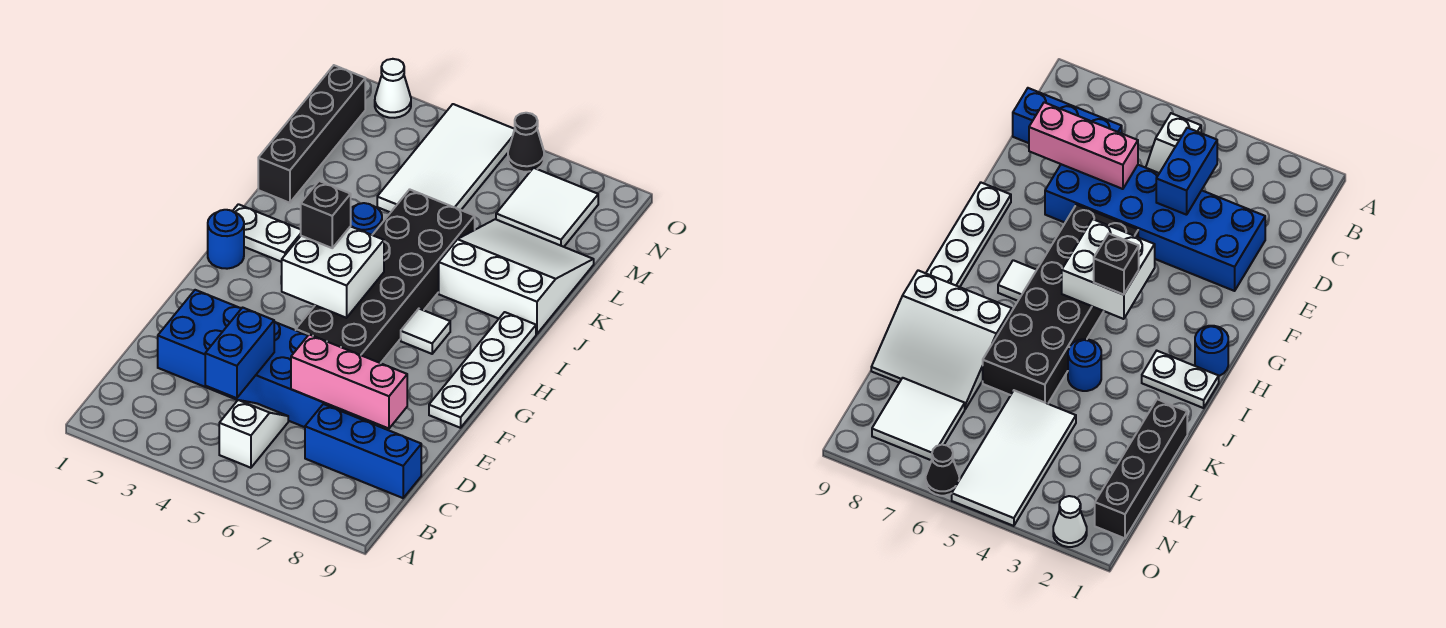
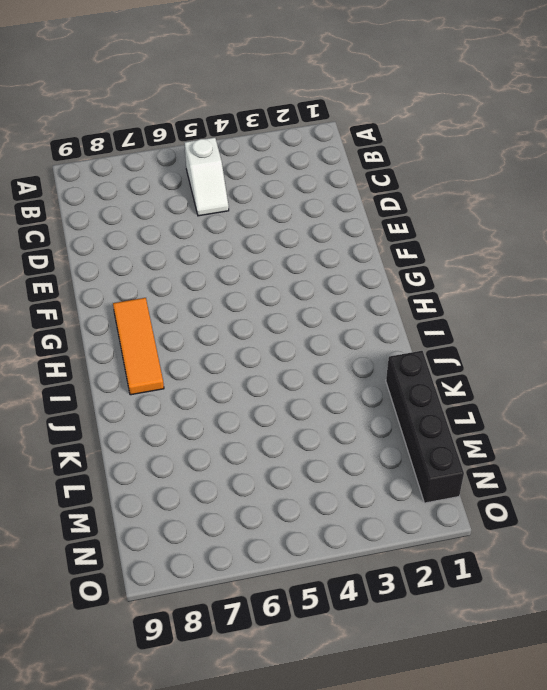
orange 1x3 tile [113,298,164,395] -> none
none -> blue 1x3 brick [305,404,421,498]
none -> blue 2x6 brick [158,290,376,427]
none -> black 2x6 brick [296,189,475,363]

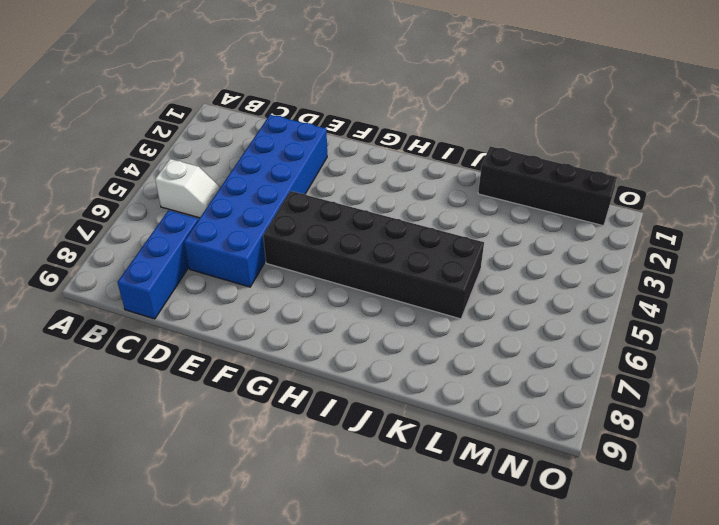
none -> white 1x4 plate [429,312,536,428]
none -> blue 1x1 round brick [208,210,244,269]
none -> white 1x1 tile [401,309,450,354]

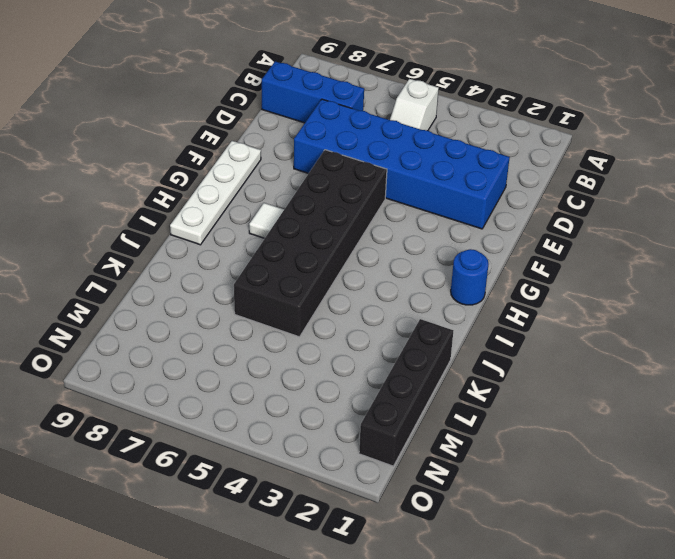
none -> white 1x2 plate [233,204,301,262]
none -> blue 1x1 round brick [351,203,382,235]
none -> white 3x3 slope [439,219,594,334]

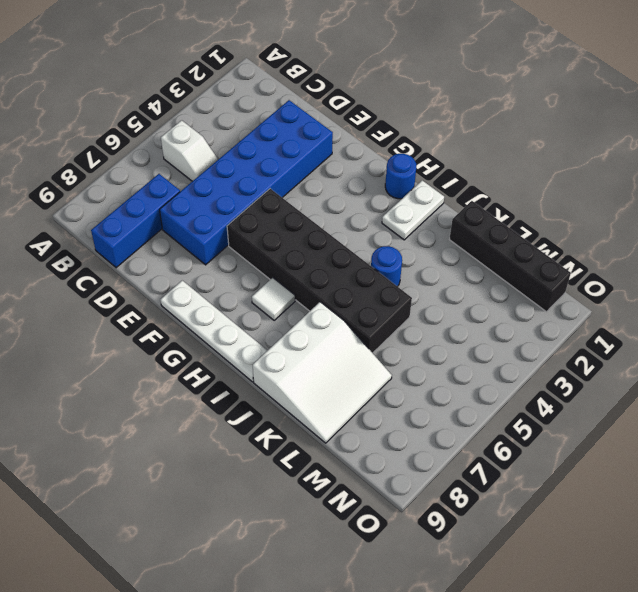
none -> white 2x4 tile [377,104,515,212]
none -> white 2x2 tile [496,168,598,247]
none -> white 1x1 cone [375,59,411,118]

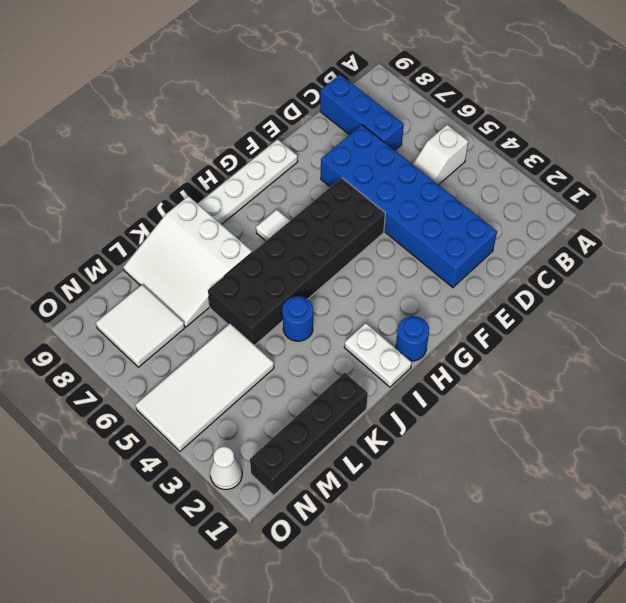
none -> black 1x1 cone [508,113,544,172]
none -> blue 1x2 brick [205,308,274,398]
none -> pink 1x3 brick [291,334,407,428]

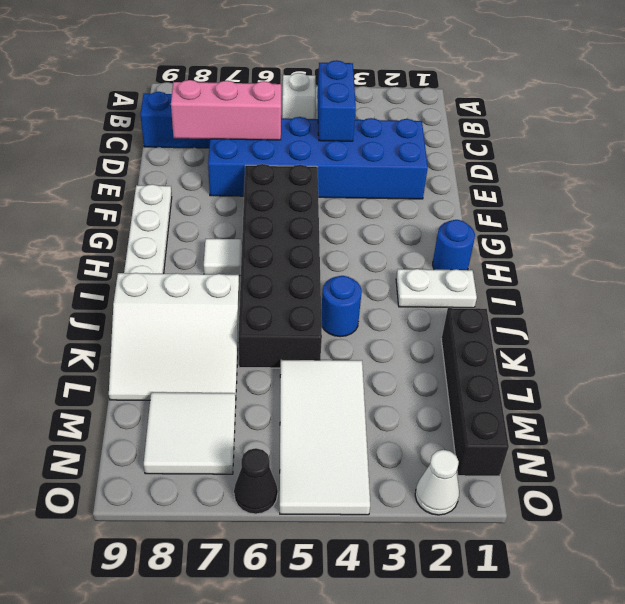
none -> white 2x2 brick [282,226,384,318]
none -> black 1x1 brick [301,181,351,248]

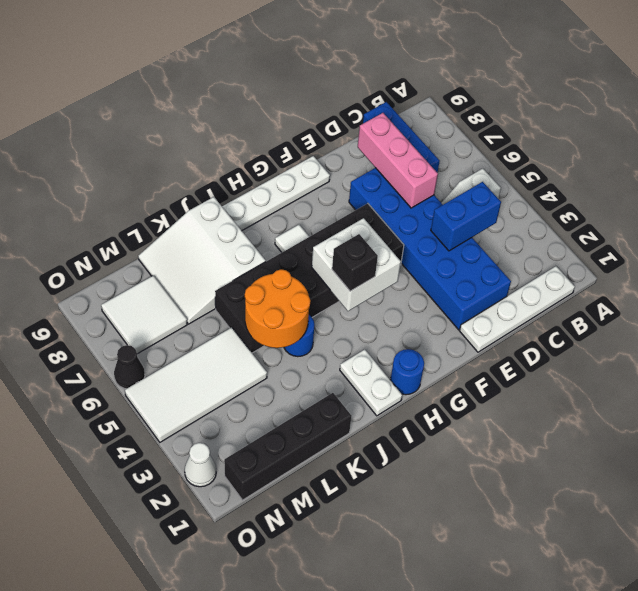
white 1x4 plate [460,266,575,352] -> none
orange 2x2 round brick [245,269,310,348] -> none

